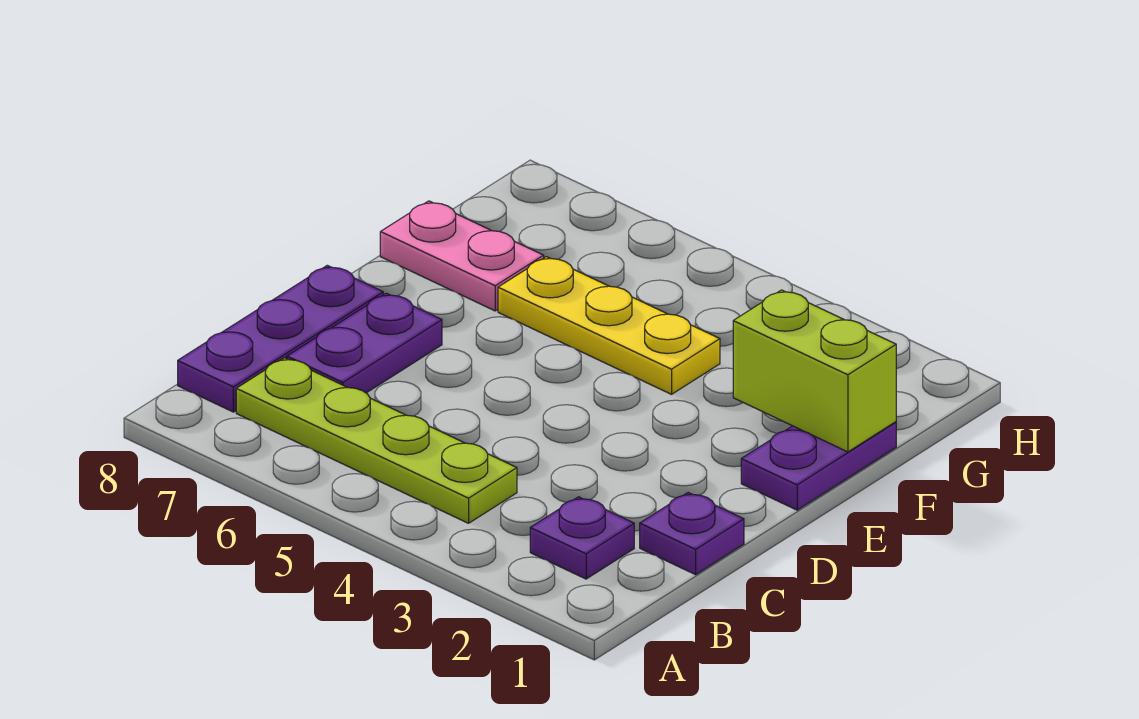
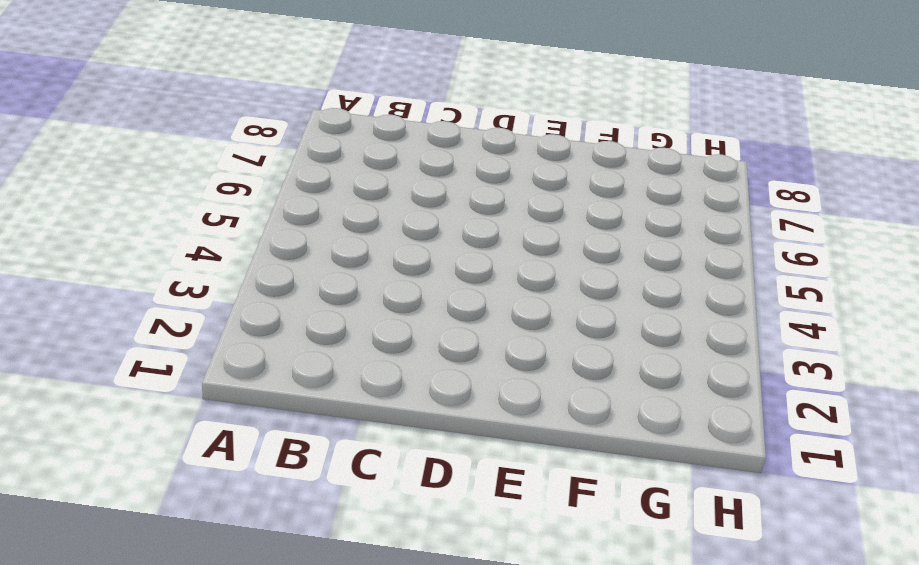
none -> purple 1x1 plate [530,497,634,579]
none -> lime 1x4 plate [236,358,517,523]

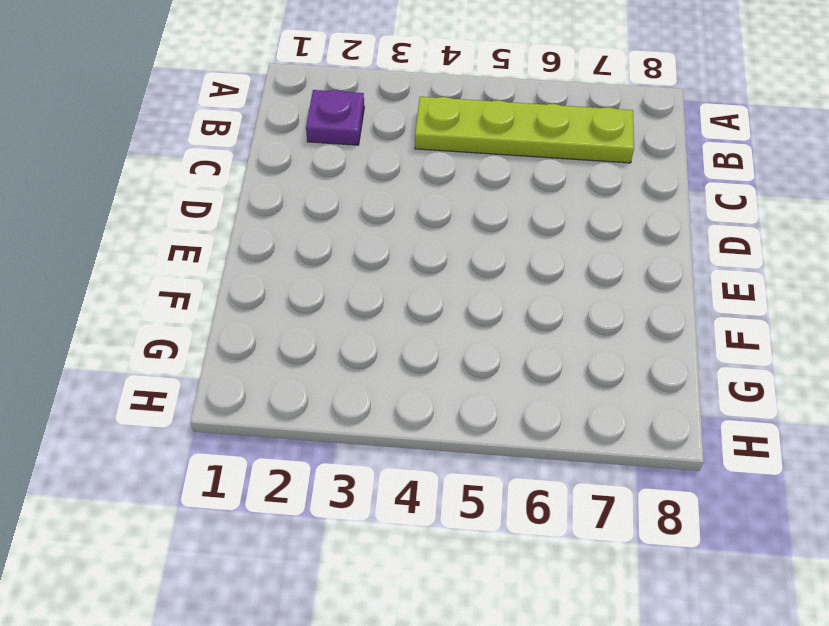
none -> purple 1x3 plate [178,265,383,412]
none -> purple 1x1 plate [640,493,744,575]

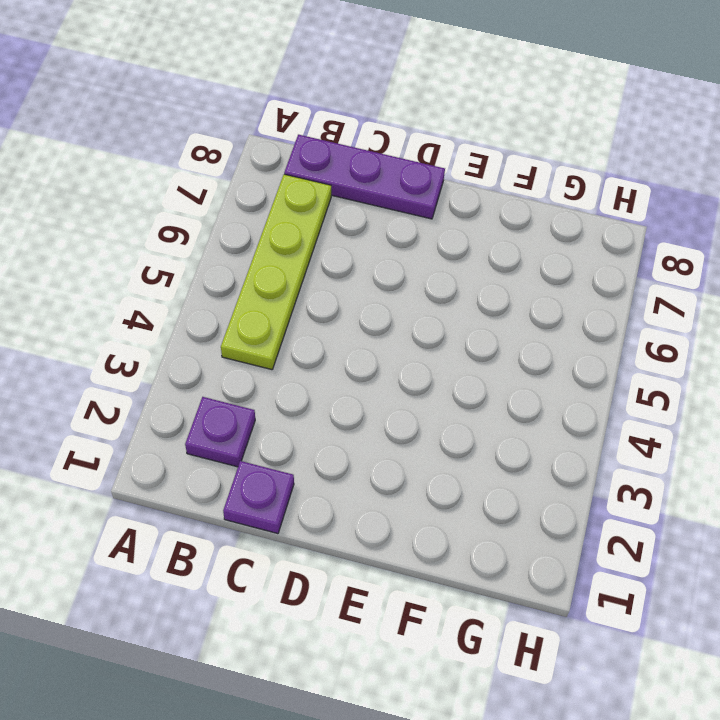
none -> purple 1x2 plate [287,293,442,393]
none -> purple 1x2 plate [741,422,896,510]

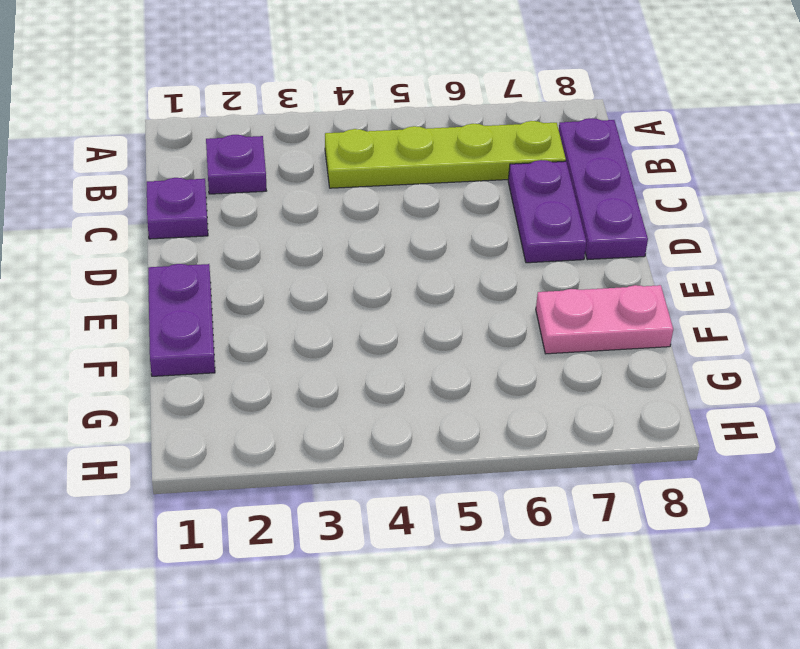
none -> yellow 1x3 plate [498,257,720,394]
none -> lime 1x2 brick [733,290,896,452]

